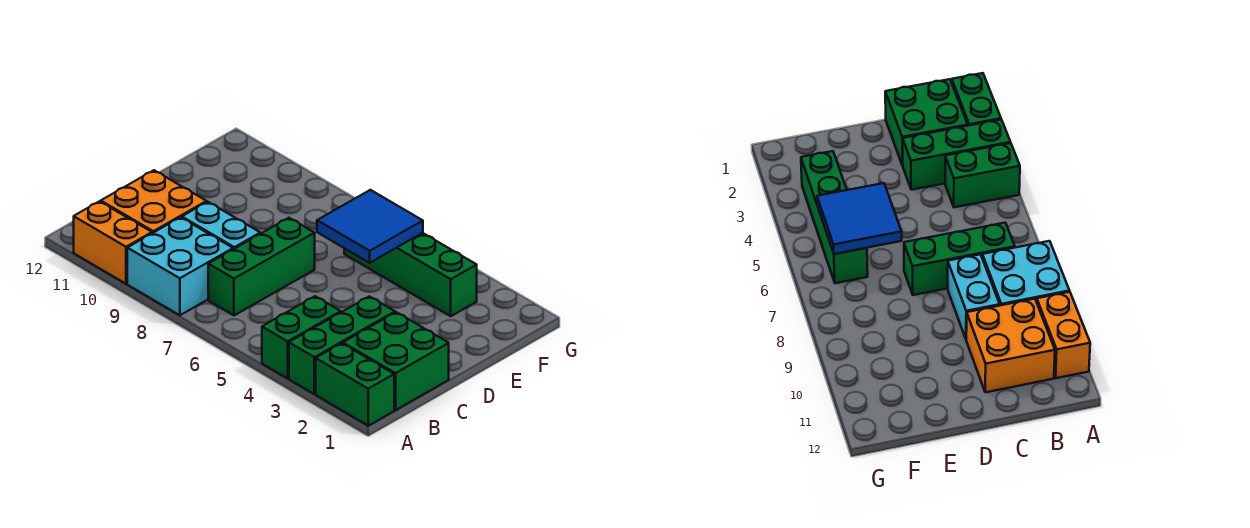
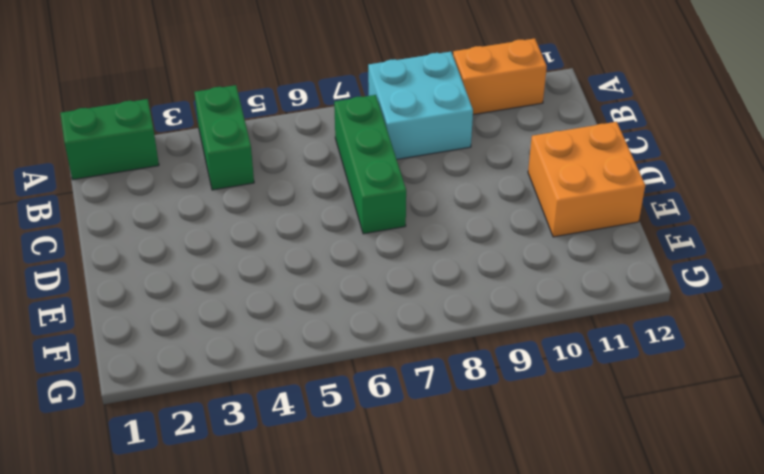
orange 2x2 brick [528,122,645,237] -> orange 2x2 brick moved to [101,170,207,233]
none -> green 1x3 brick [289,296,395,394]
none -> green 2x2 brick [343,312,449,410]

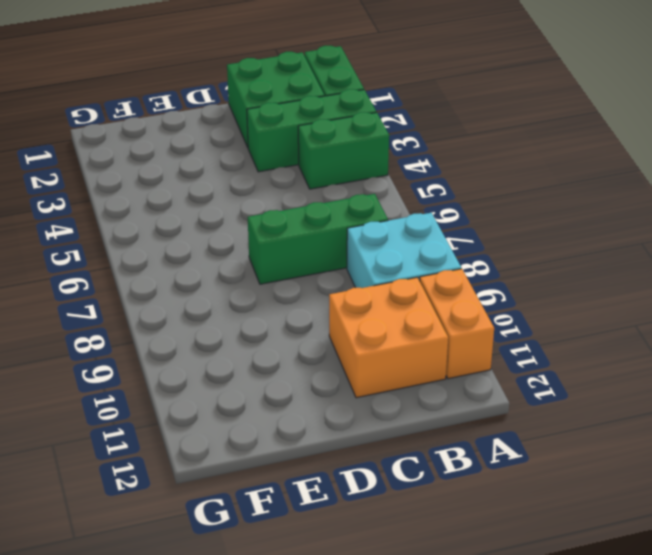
none -> cyan 1x2 brick [182,202,260,249]
none -> green 1x4 brick [344,233,477,316]

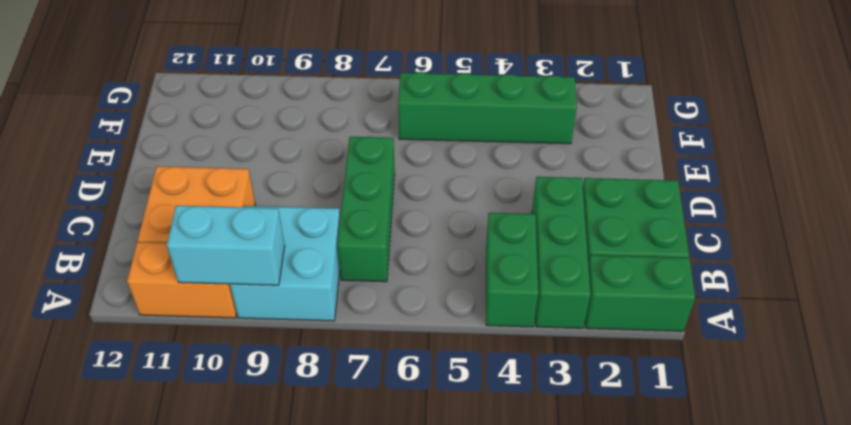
cyan 1x2 brick [167,206,285,285] -> cyan 1x2 brick moved to [182,202,260,249]
none -> blue 2x2 tile [317,190,423,263]

